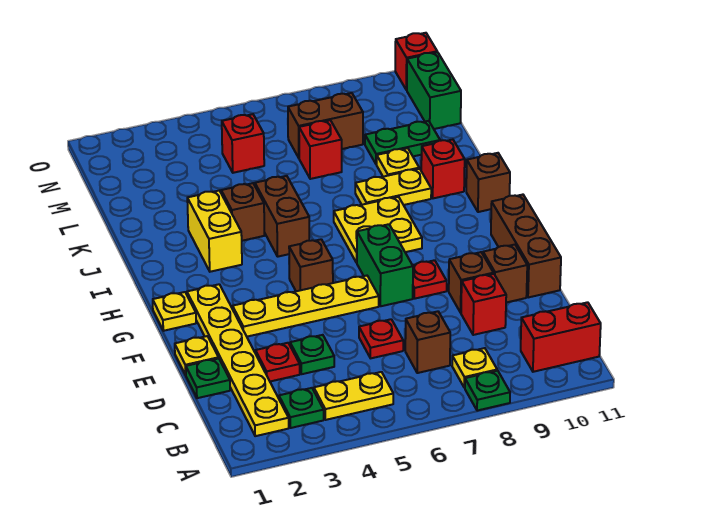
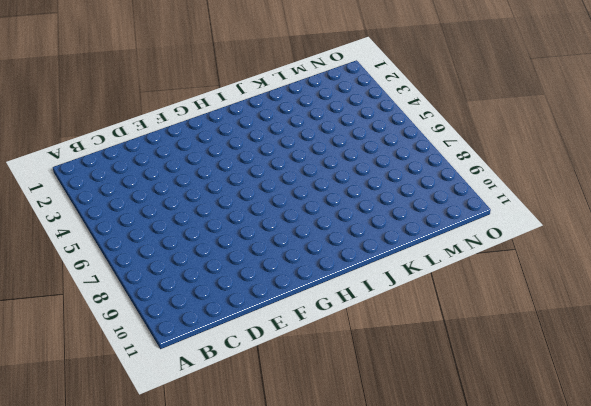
none -> green 1x1 plate [465,371,510,411]
none -> yellow 1x6 plate [187,284,289,436]
none -> green 1x1 plate [279,388,324,428]
none -> yellow 1x2 plate [314,372,393,420]

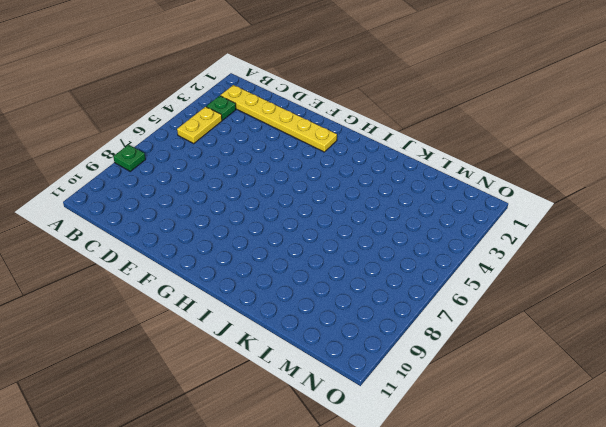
none -> yellow 1x1 plate [452,348,497,388]
none -> red 1x2 brick [521,302,601,372]
none -> brown 1x1 brick [405,311,450,373]
none -> green 1x1 plate [186,359,230,398]

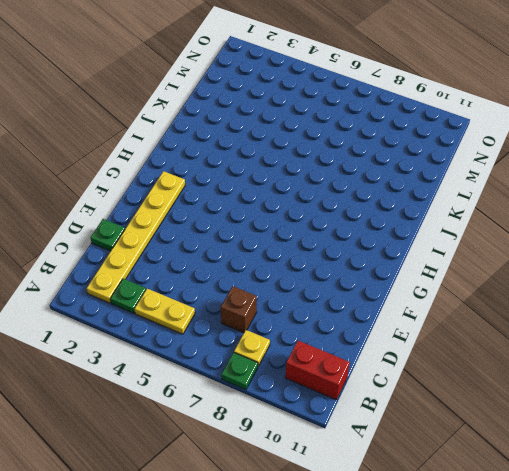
none -> red 1x1 plate [255,343,300,381]
none -> green 1x1 plate [290,335,334,374]
none -> red 1x1 plate [359,319,403,358]
none -> red 1x1 brick [461,274,506,335]

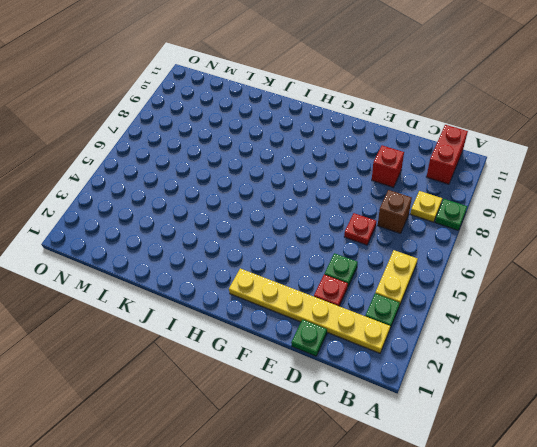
none -> yellow 1x1 plate [175,336,219,375]
none -> brown 1x1 brick [449,252,493,313]
none -> brown 1x1 brick [483,245,527,303]
none -> brown 1x3 brick [491,195,561,298]

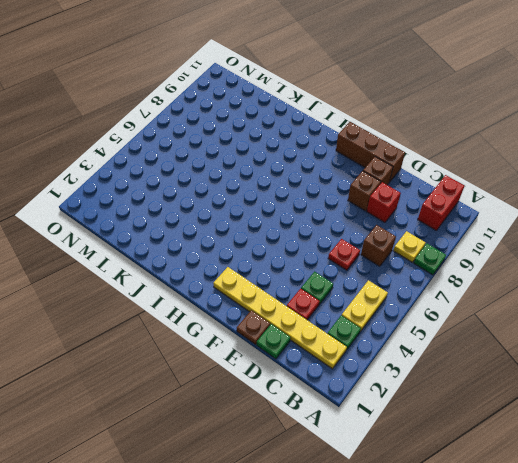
brown 1x1 plate [237,310,270,344] -> yellow 1x1 plate [175,336,219,375]
none -> yellow 1x4 plate [233,276,379,337]
none -> green 1x2 brick [357,224,413,306]
none -> red 1x1 plate [413,260,447,299]
none -> yellow 1x1 plate [153,292,196,331]

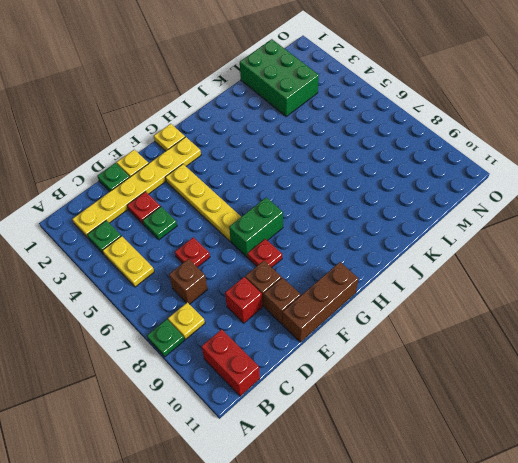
green 2x3 brick [240,39,319,117] -> none
none -> brown 1x1 brick [289,239,333,291]
none -> yellow 2x2 plate [334,197,422,263]
none -> yellow 1x2 brick [187,191,242,272]
none -> brown 1x2 brick [255,176,309,257]

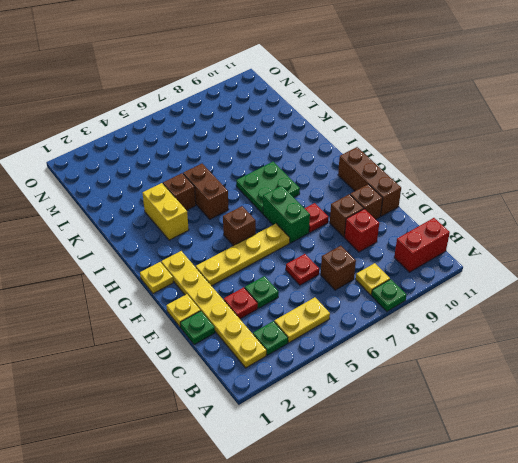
green 2x2 plate [236,162,300,214] -> yellow 2x2 plate [334,197,422,263]
none -> brown 1x1 brick [466,153,510,212]
none -> yellow 1x2 plate [355,169,431,205]
none -> red 1x1 brick [421,140,465,198]
none -> yellow 1x1 plate [377,148,419,177]

